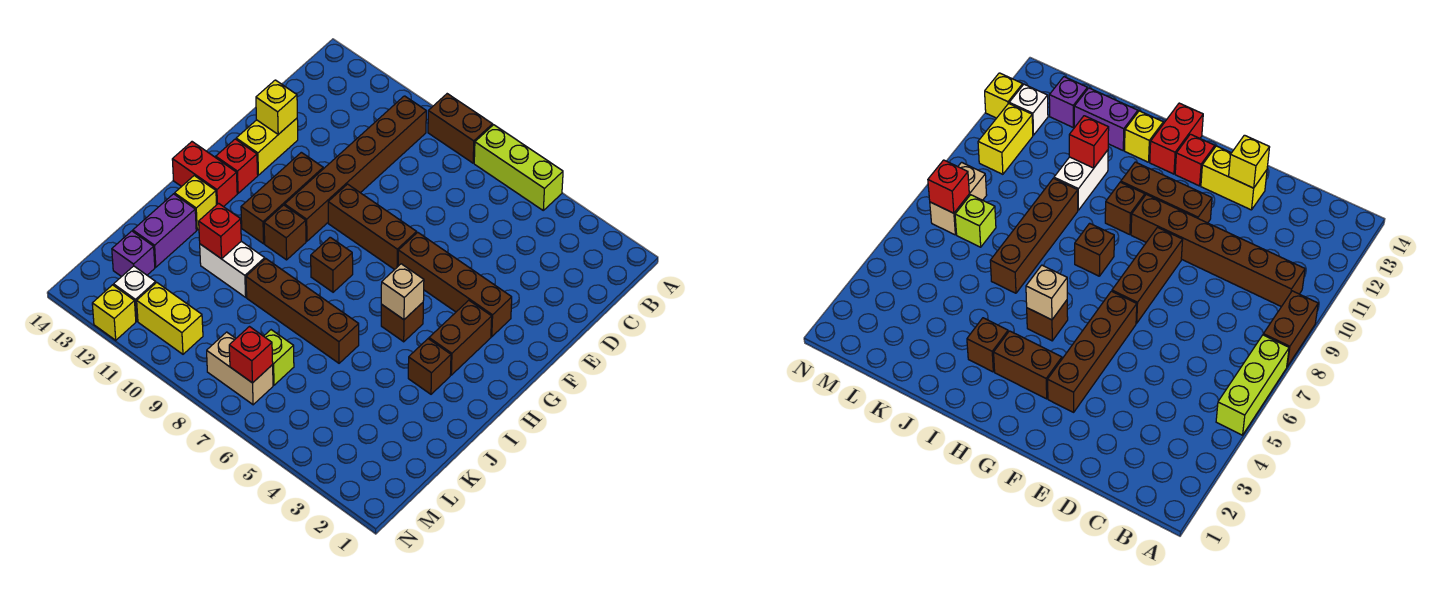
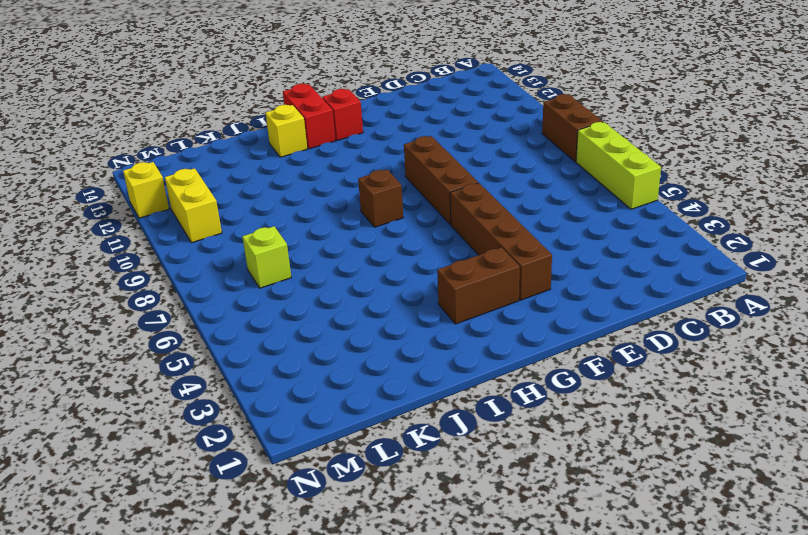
none -> brown 1x6 brick [285,96,426,241]
none -> yellow 1x2 brick [236,118,298,175]
none -> brown 1x3 brick [241,152,323,244]

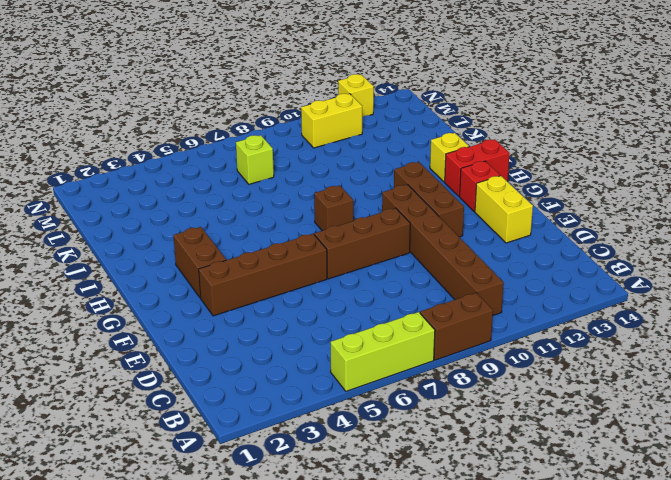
none -> brown 1x1 brick [381,303,423,342]
none -> brown 1x1 brick [264,205,306,260]
none -> brown 1x1 brick [408,339,451,394]

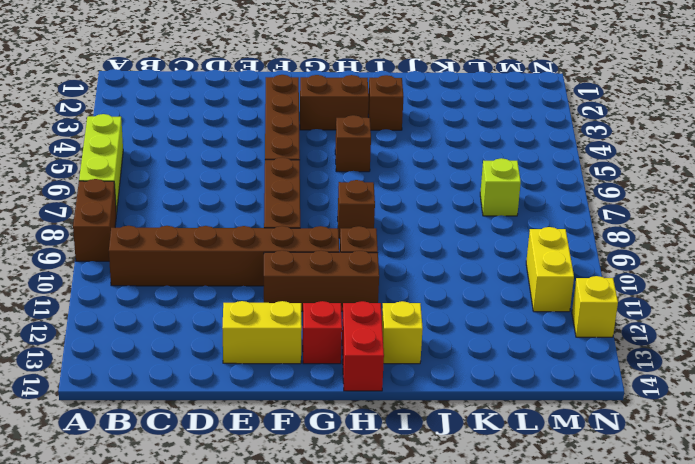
none -> brown 1x4 brick [246,259,359,363]
none -> white 1x2 brick [200,241,265,297]
none -> purple 1x2 brick [133,194,196,267]

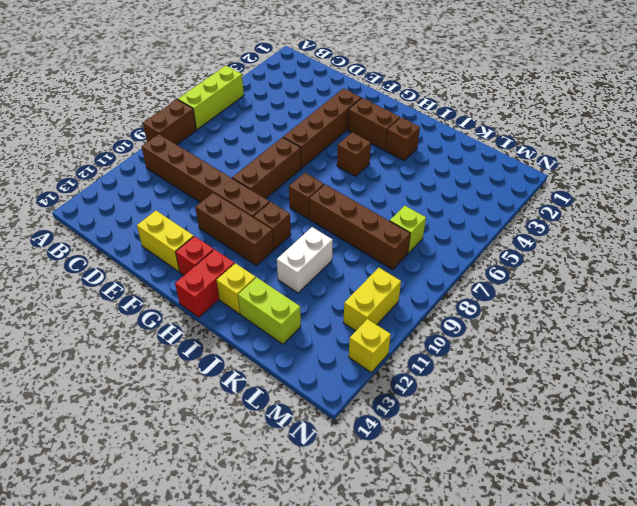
brown 1x4 brick [309,184,410,269] -> brown 1x4 brick turned to [246,259,359,363]
lime 1x2 brick [238,277,301,344] -> purple 1x2 brick [133,194,196,267]
none -> purple 1x1 brick [112,231,155,277]
none -> tan 1x2 brick [207,332,273,405]
none -> white 1x1 brick [114,266,156,321]

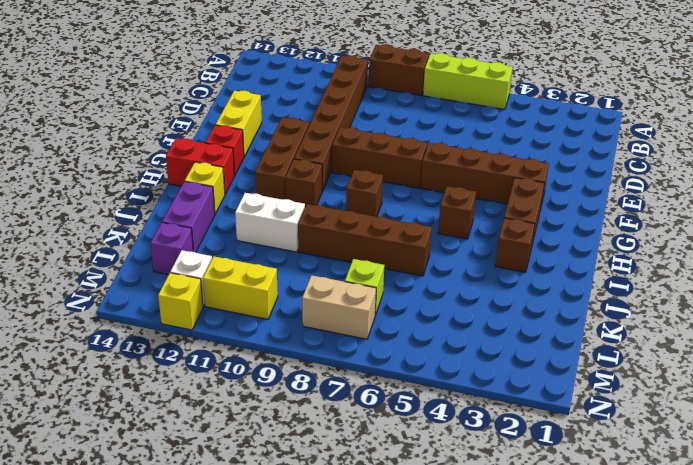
none -> yellow 1x1 brick [256,80,297,134]
none -> tan 1x1 brick [381,264,424,320]
none -> red 1x1 brick [199,203,241,259]

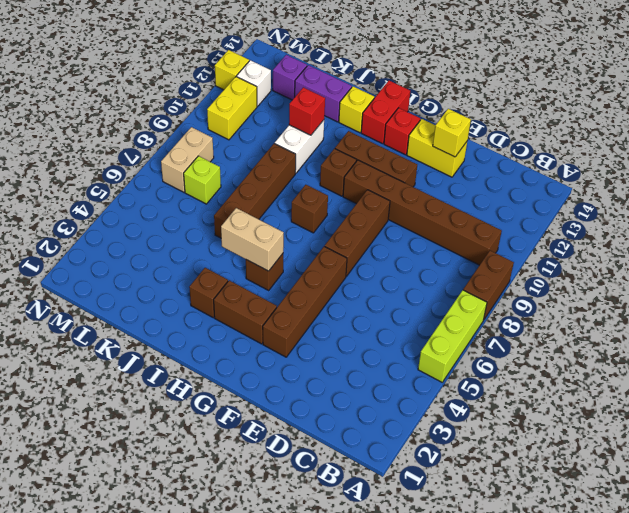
tan 1x2 brick [221,208,284,271] -> tan 1x1 brick [381,264,424,320]
none -> red 1x1 brick [229,327,273,383]

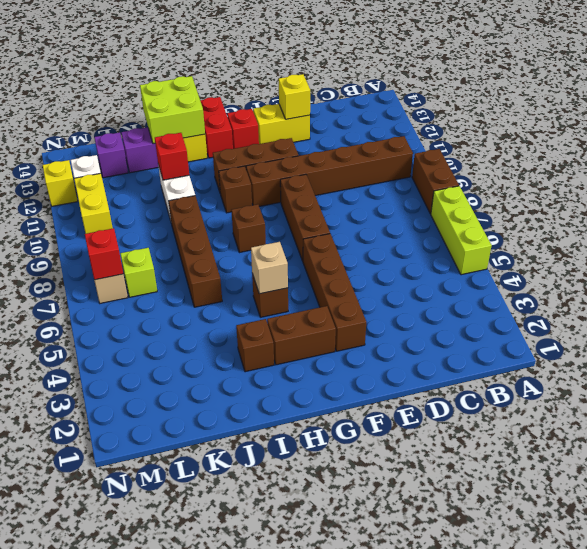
lime 2x2 brick [140,76,205,144] -> none

